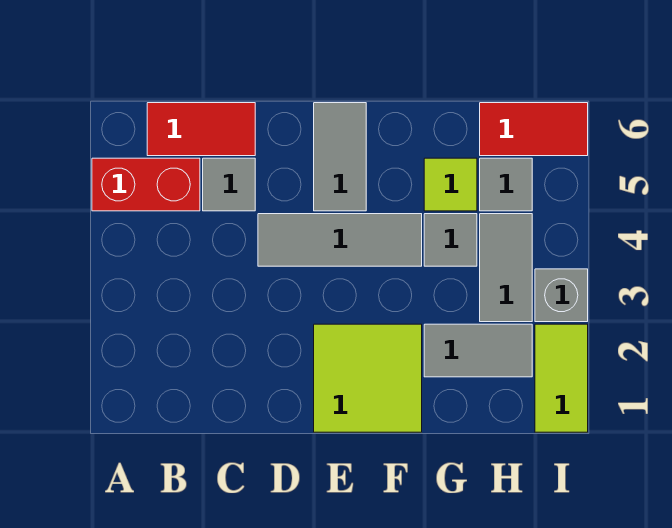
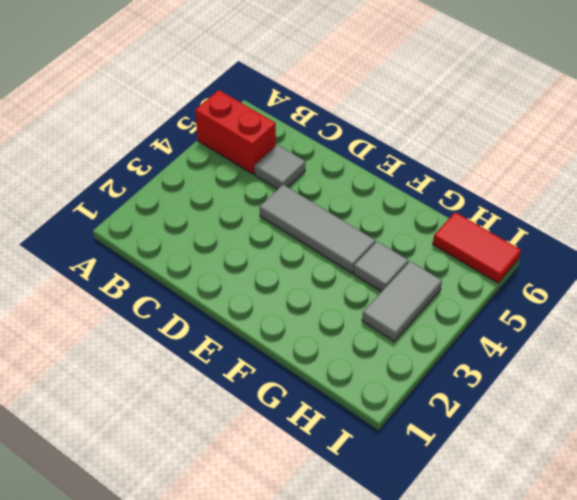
none -> red 1x2 tile [147,103,255,156]
none -> lime 2x2 tile [314,324,422,432]
none -> grey 1x2 tile [314,103,366,211]

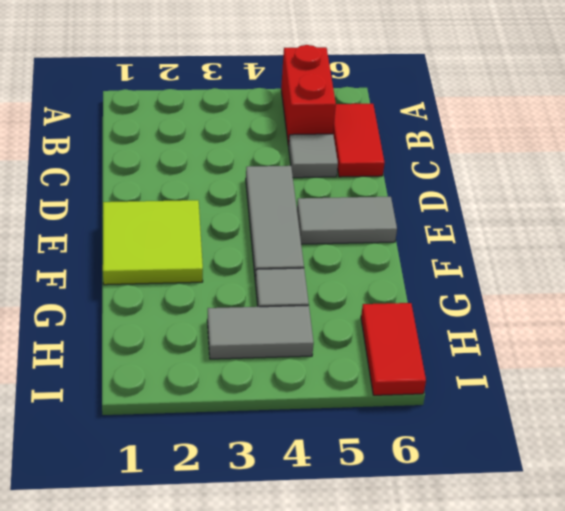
none -> grey 1x2 tile [424,324,532,377]
none -> lime 1x1 tile [424,158,477,211]
none -> grey 1x1 tile [480,158,532,211]

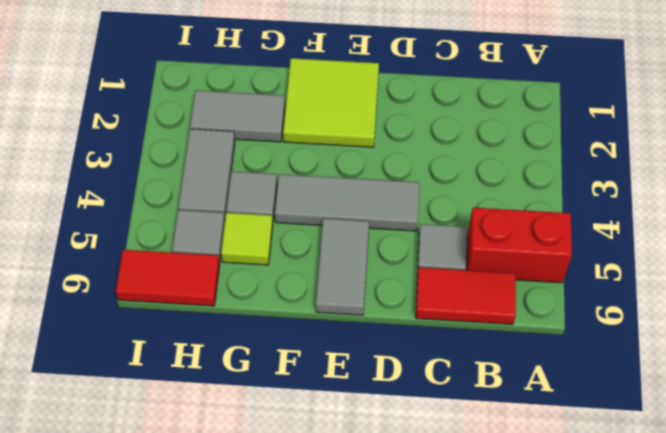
none -> lime 1x2 tile [535,324,588,432]
none -> grey 1x1 brick [535,269,588,322]

